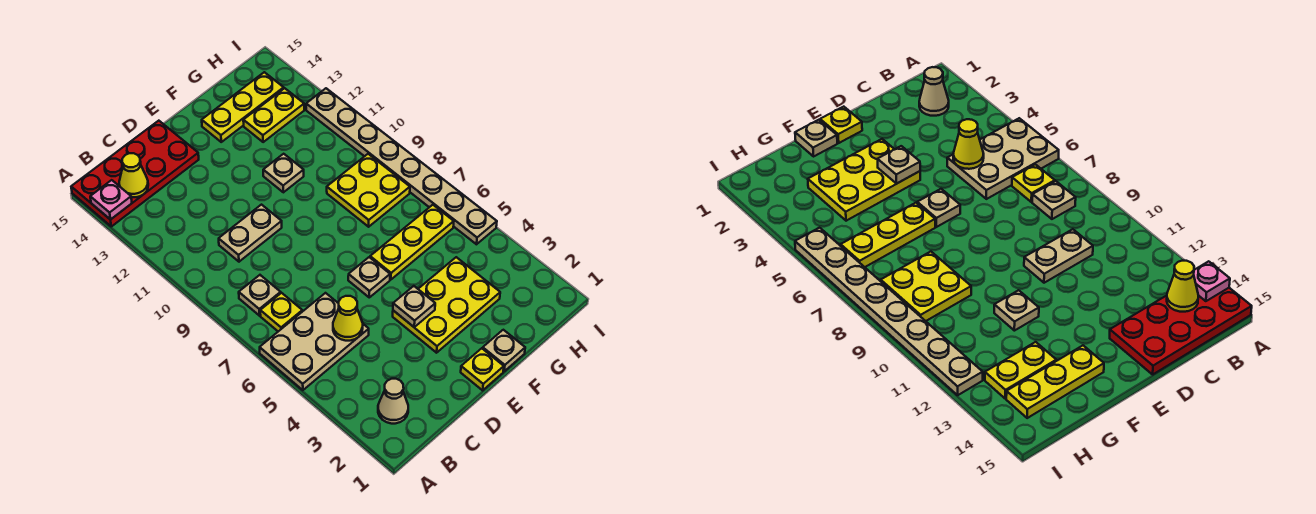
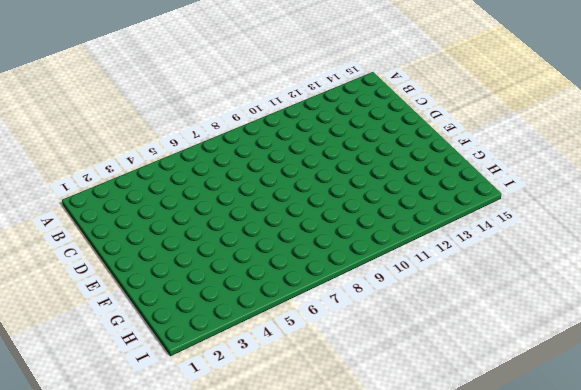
none -> tan 2x3 plate [260,293,369,390]
none -> red 2x4 plate [71,121,199,226]
none -> tan 1x1 cone [378,379,408,424]

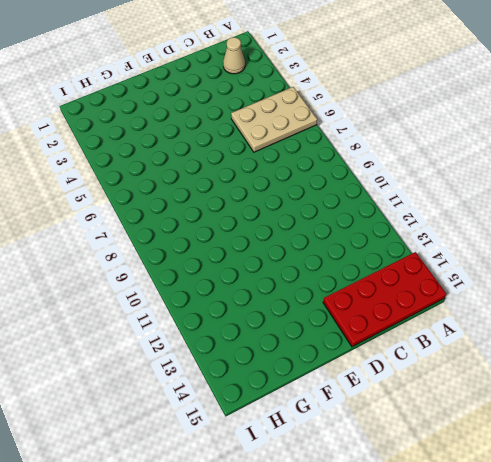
none -> yellow 1x1 plate [260,293,302,331]
none -> tan 1x1 plate [239,275,281,316]
none -> tan 1x2 plate [219,205,282,262]

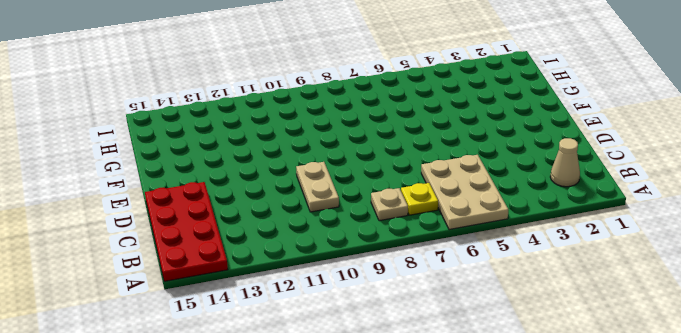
none -> yellow 1x1 plate [461,348,504,390]
none -> yellow 2x3 plate [393,257,500,353]
none -> tan 1x1 plate [348,257,390,297]

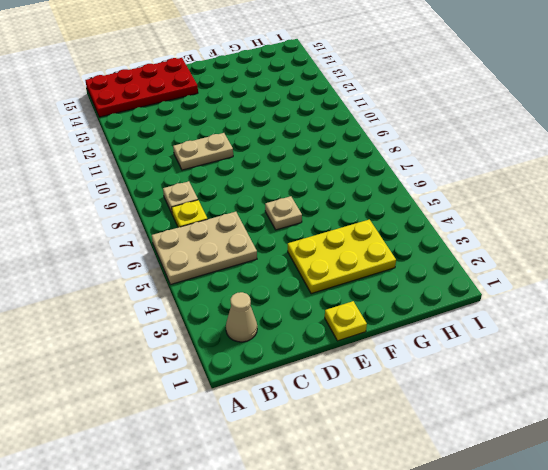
none -> tan 1x1 plate [483,330,525,371]
none -> yellow 1x3 plate [370,205,454,280]
none -> tan 1x1 plate [263,154,304,192]

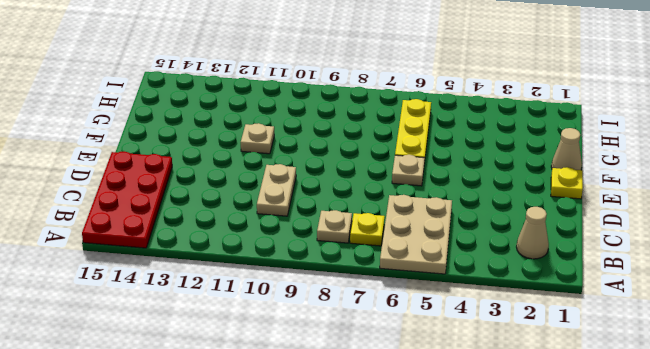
tan 1x1 cone [551,128,582,170] -> tan 1x1 plate [483,330,525,371]
none -> yellow 2x3 plate [393,257,500,353]
none -> yellow 1x3 plate [202,72,284,142]
none -> yellow 2x2 plate [327,154,410,227]

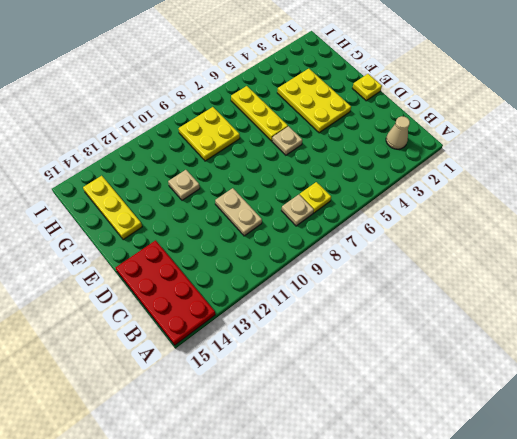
none -> tan 2x3 plate [260,293,369,390]
none -> tan 1x1 plate [483,330,525,371]
none -> yellow 1x2 plate [243,88,304,142]

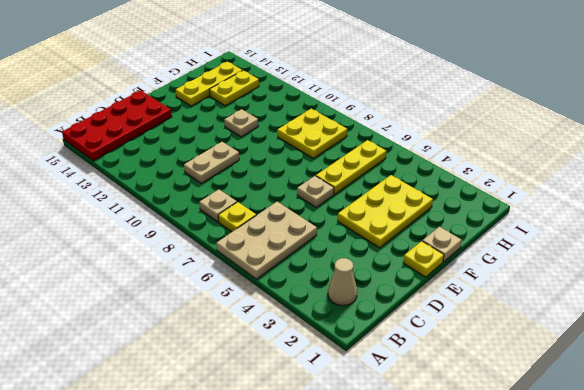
none -> tan 1x8 plate [306,88,497,244]
none -> pink 1x1 plate [90,180,132,220]
none -> yellow 1x1 cone [119,153,148,197]

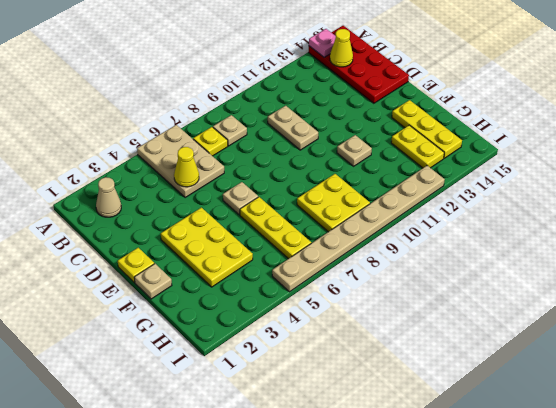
none -> tan 1x1 plate [393,286,435,327]

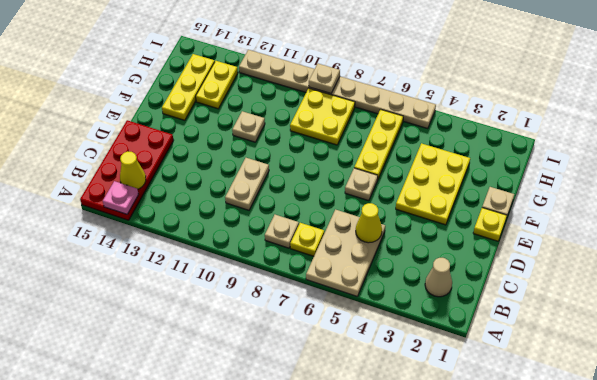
tan 1x1 plate [309,64,340,93] -> tan 1x1 plate moved to [393,286,435,327]

